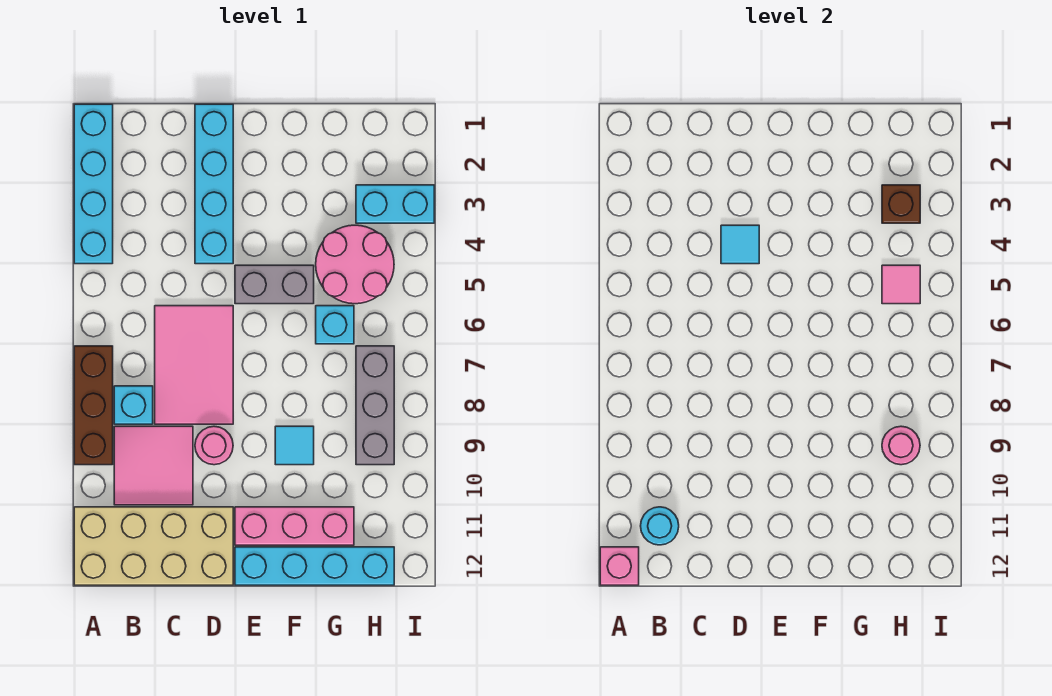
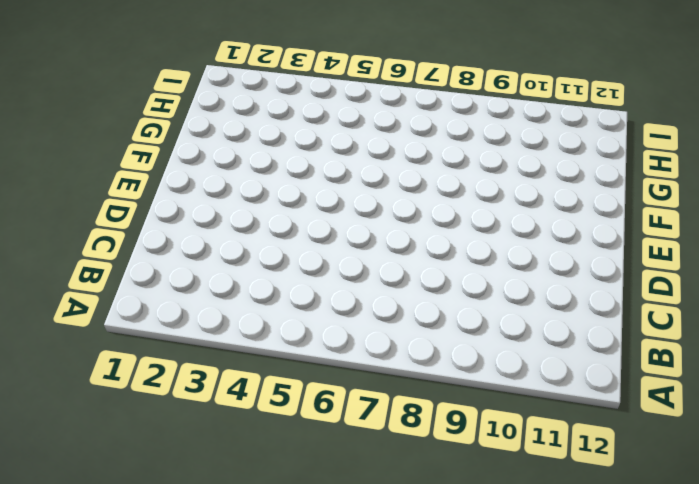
none -> cyan 1x4 brick [74,104,113,264]
none -> brown 1x3 brick [74,346,113,465]
none -> tan 2x4 brick [74,507,233,585]

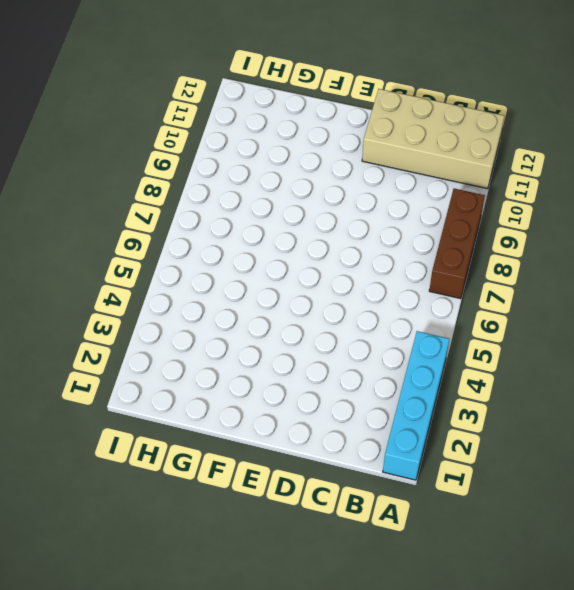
none -> cyan 1x1 brick [114,386,153,424]
none -> pink 2x2 tile [114,426,193,505]
none -> pink 2x3 tile [155,306,233,424]

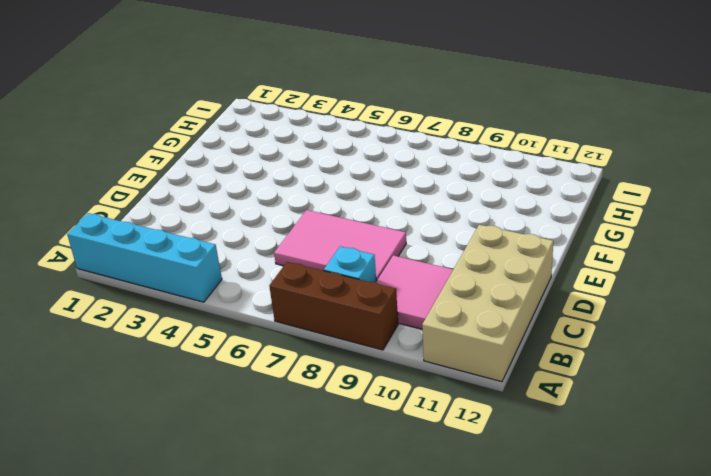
none -> cyan 1x4 brick [195,104,233,264]
none -> pink 1x1 round brick [195,426,233,465]
none -> grey 1x2 brick [235,265,314,304]

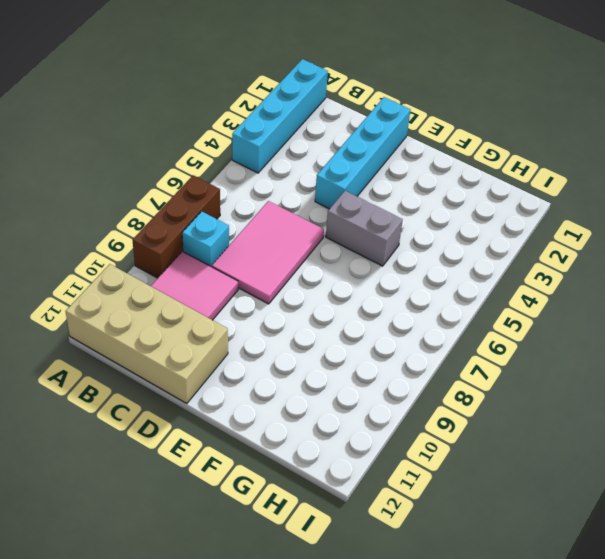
none -> pink 1x1 round brick [195,426,233,465]
none -> pink 1x3 brick [235,507,354,545]
none -> cyan 1x4 brick [235,547,394,585]

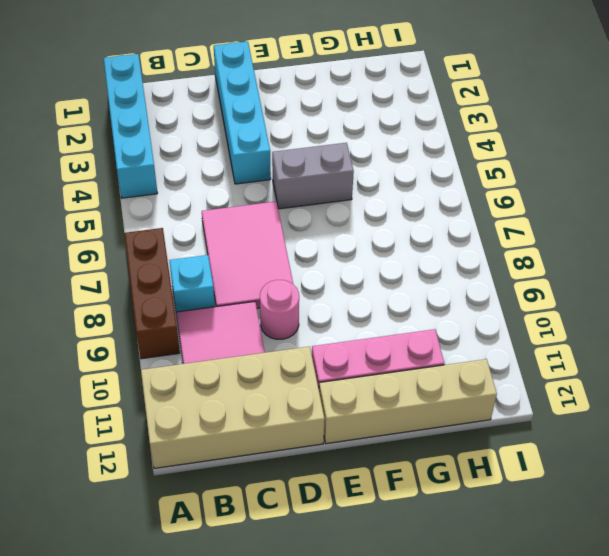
tan 1x4 brick [319,359,497,444] -> cyan 1x4 brick [235,547,394,585]
none -> cyan 1x1 tile [275,426,314,465]
none -> pink 2x2 round brick [316,225,394,304]
none -> cyan 1x1 brick [316,306,354,344]

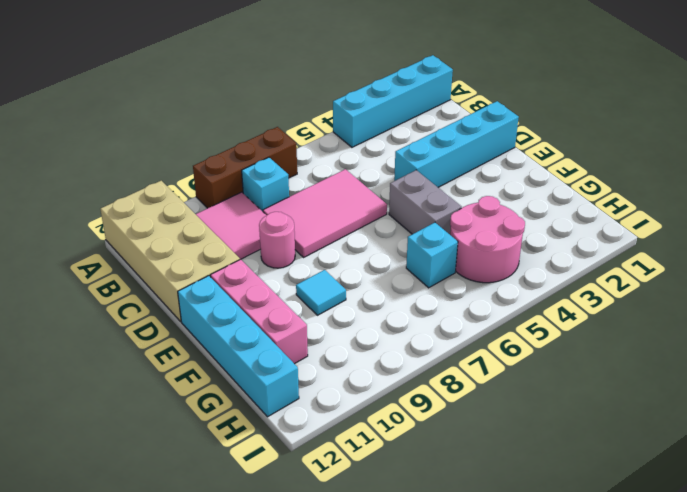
none -> cyan 1x2 brick [356,185,434,223]
none -> grey 1x3 brick [356,346,394,465]
none -> pink 1x1 brick [600,547,639,585]

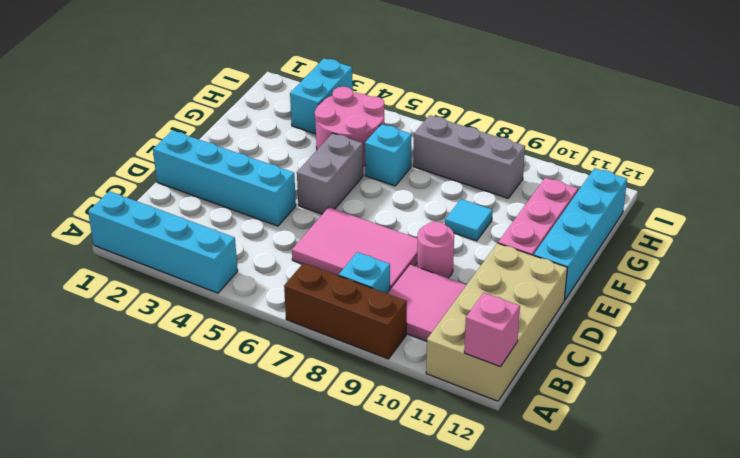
none -> cyan 1x1 round brick [641,507,679,545]
none -> cyan 1x1 tile [721,225,759,264]
none -> brown 1x1 brick [882,185,920,223]

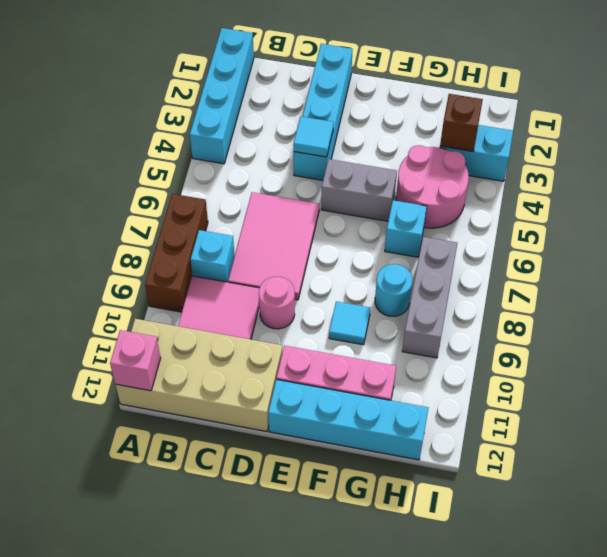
cyan 1x1 round brick [375,264,412,316] -> cyan 1x1 round brick moved to [641,507,679,545]
none -> pink 1x1 tile [882,265,920,304]
none -> pink 1x1 round brick [882,426,920,465]

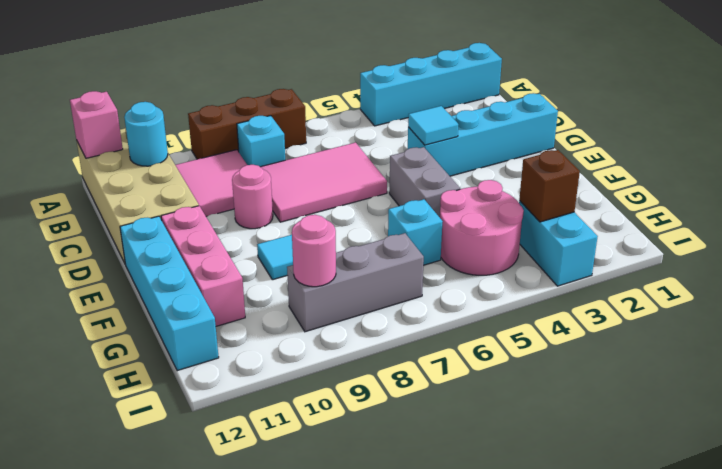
none -> pink 1x1 tile [882,265,920,304]

